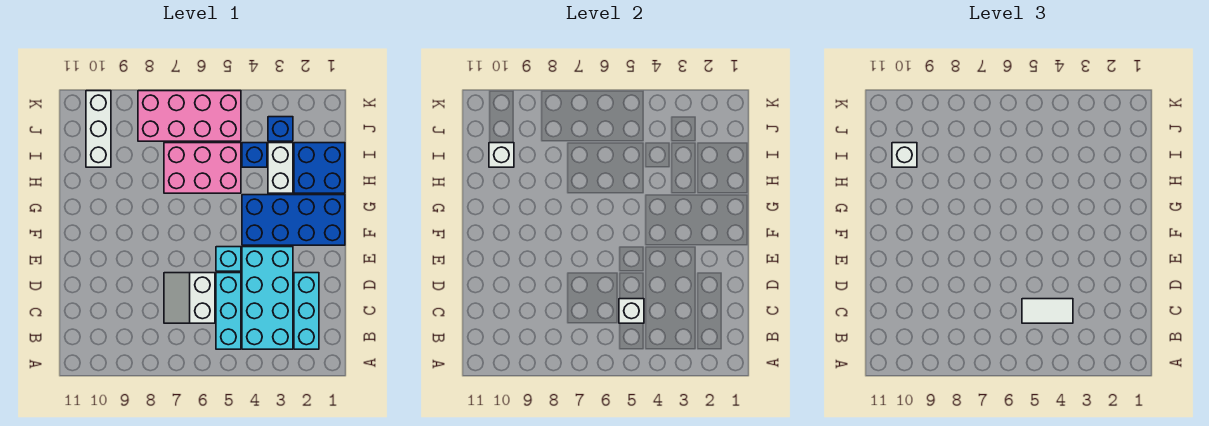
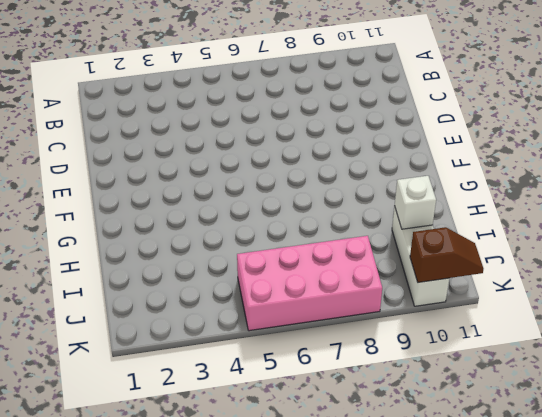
brown 1x2 slope [410,227,483,283] -> none
none -> cyan 1x3 brick [294,273,319,349]
none -> cyan 2x4 brick [242,247,293,349]
none -> cyan 1x3 brick [216,273,241,349]

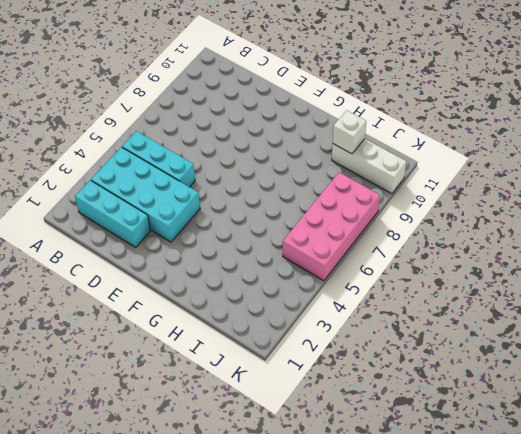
none -> white 2x2 slope [164,273,215,323]
none -> cyan 1x1 brick [216,247,241,271]
none -> blue 2x4 brick [242,195,345,245]

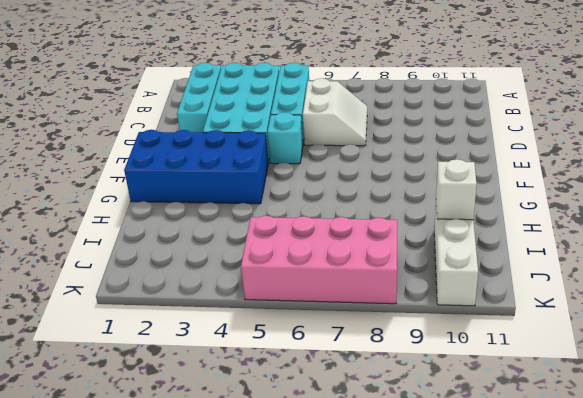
none -> blue 2x2 brick [294,143,345,193]
none -> white 1x2 brick [268,143,293,193]
none -> pink 2x3 brick [164,143,241,193]

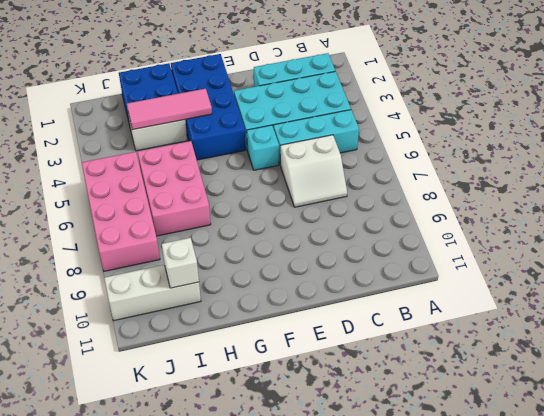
pink 1x3 tile [127,89,212,130] -> none
none -> blue 1x1 brick [242,143,267,167]
none -> blue 1x1 brick [268,117,293,141]
none -> white 1x1 brick [619,299,644,323]

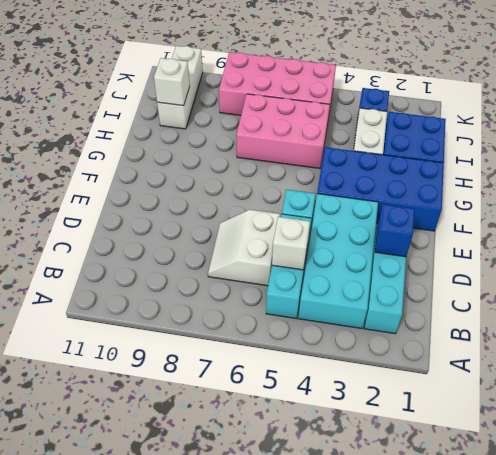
blue 1x1 brick [375,204,415,257] -> blue 1x1 brick moved to [242,143,267,167]
none -> white 1x2 tile [1022,299,1073,323]
none -> white 1x1 brick [892,143,917,167]

